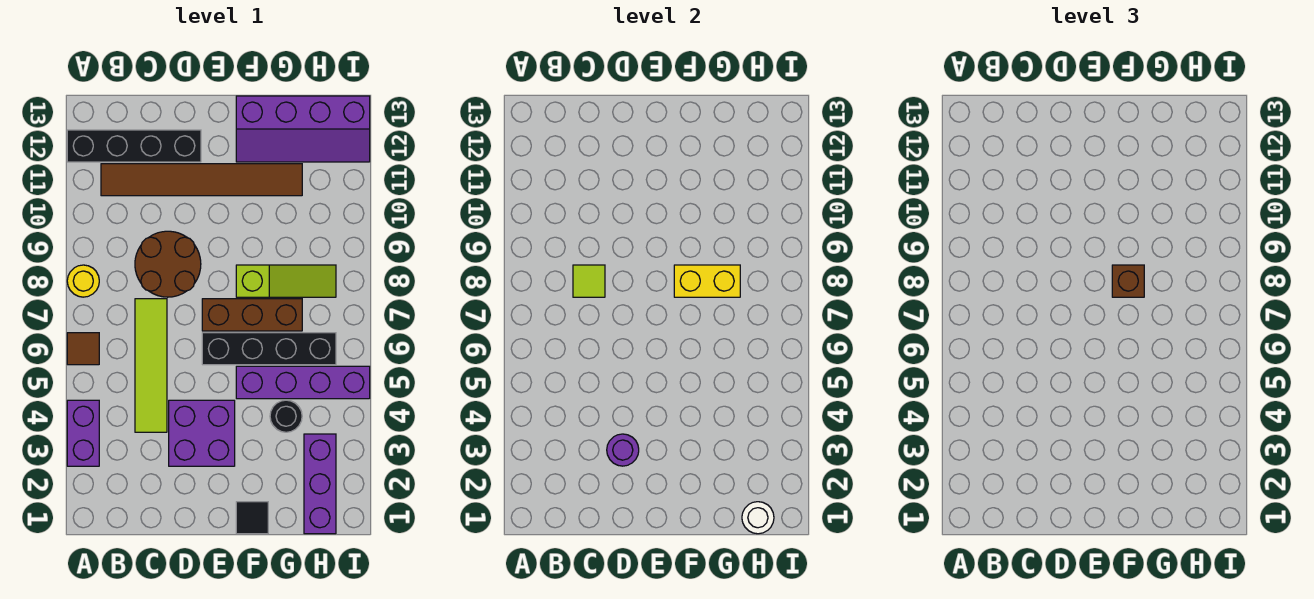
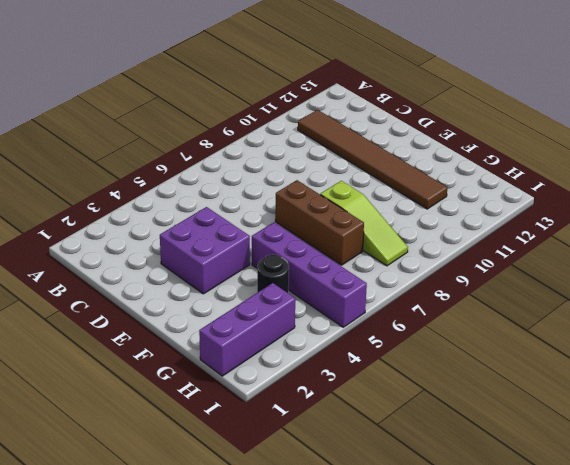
none -> purple 1x2 brick [67,400,99,466]
none -> brown 1x1 tile [67,333,99,365]
none -> yellow 1x1 round brick [67,265,99,297]

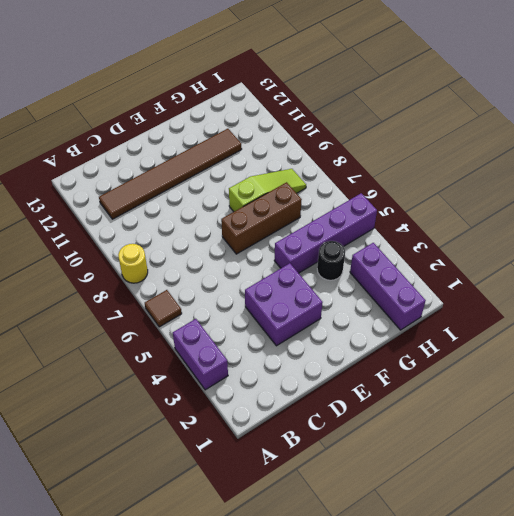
none -> black 1x4 brick [67,130,201,162]
none -> lime 1x4 tile [135,299,167,432]
none -> brown 2x2 round brick [135,231,201,297]

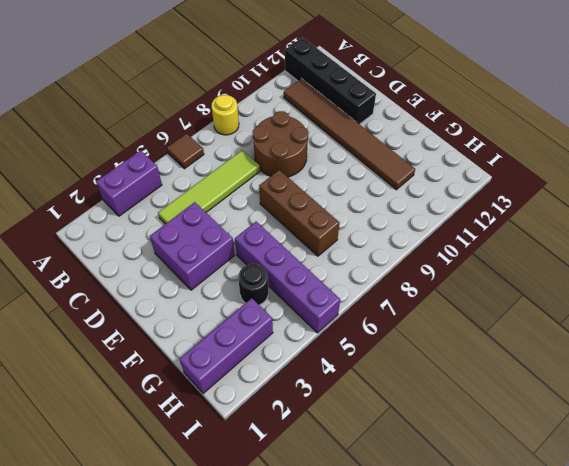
none -> black 1x4 brick [202,333,336,365]
none -> black 1x1 tile [236,502,268,534]
none -> lime 1x3 slope [236,265,336,297]

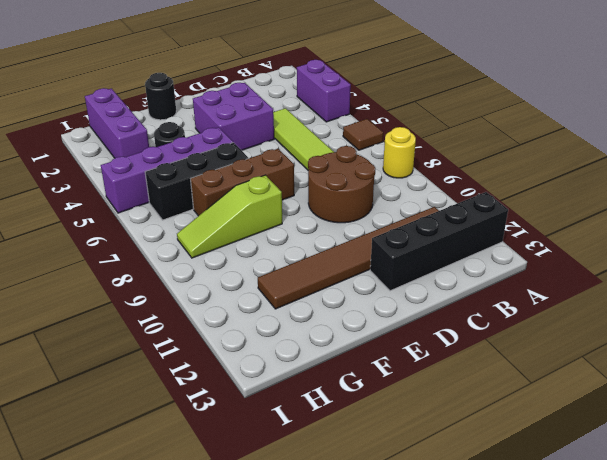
black 1x1 round brick [145,73,176,120] -> black 1x1 tile [236,502,268,534]
black 1x3 brick [145,143,248,220] -> black 1x4 brick [202,333,336,365]
none -> purple 2x4 slope [236,96,370,162]
none -> lime 1x1 tile [573,265,605,297]
none -> purple 1x1 round brick [607,434,639,466]

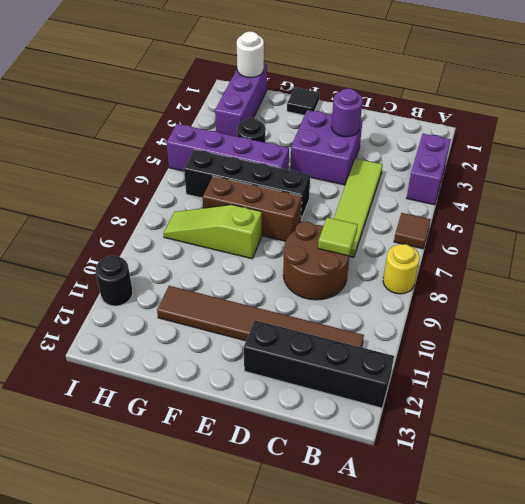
black 1x1 round brick [96,256,133,306] -> none
none -> purple 2x4 slope [236,96,370,162]
none -> yellow 1x2 brick [674,265,740,297]
none -> brown 1x1 brick [1112,265,1144,297]

